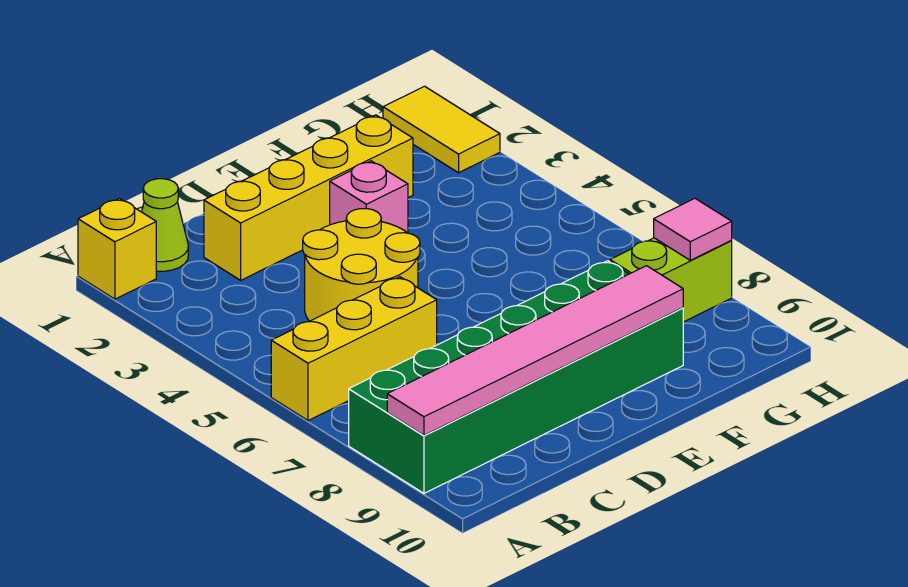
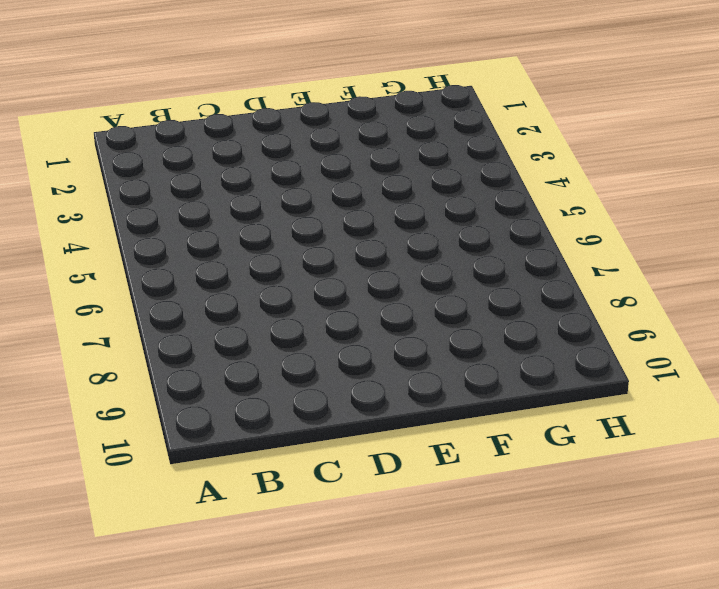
none -> yellow 1x1 brick [78,198,156,299]
none -> yellow 1x3 brick [271,277,437,421]

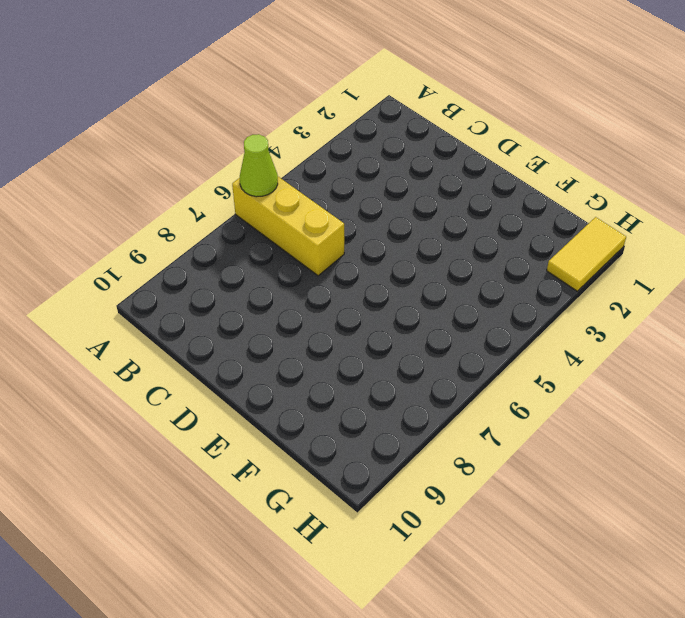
lime 1x1 cone [240,134,278,197] -> lime 1x1 cone moved to [142,179,188,271]
none -> yellow 1x1 brick [78,198,156,299]
none -> green 2x6 brick [349,261,683,493]

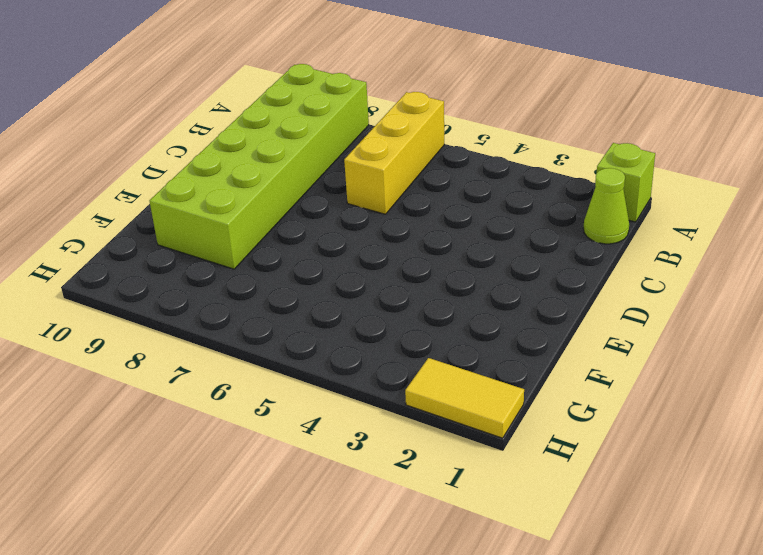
lime 1x1 brick [597,143,655,222] -> yellow 1x1 brick [78,198,156,299]
lime 2x6 brick [150,64,369,269] -> green 2x6 brick [349,261,683,493]
none -> yellow 1x4 brick [204,115,413,280]
none -> yellow 2x2 round brick [303,209,420,321]

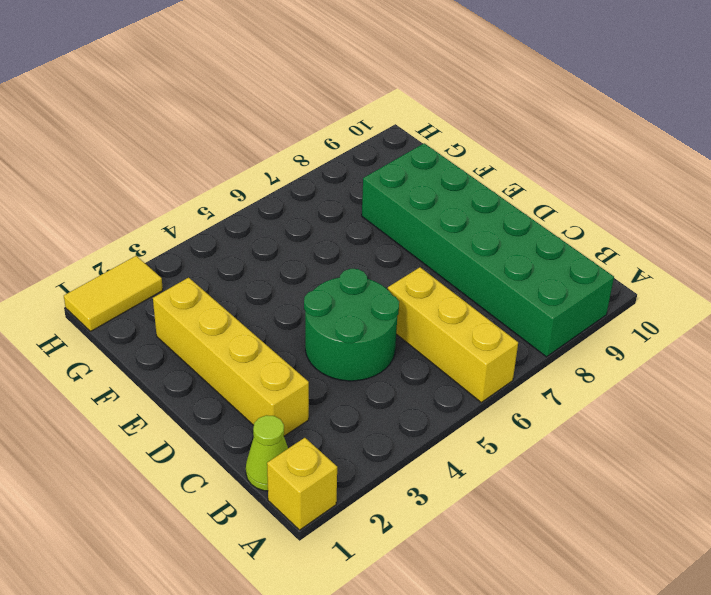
green 2x2 round brick [304,269,399,381] -> yellow 2x2 round brick [303,209,420,321]
none -> pink 1x1 brick [330,161,408,233]
none -> lime 1x2 brick [610,238,732,322]

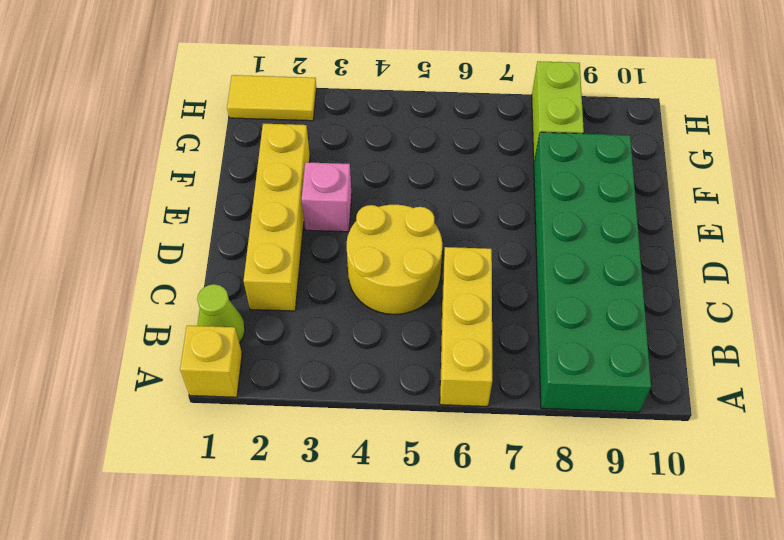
none -> pink 1x6 tile [387,266,683,435]
none -> pink 1x1 tile [654,198,732,260]

